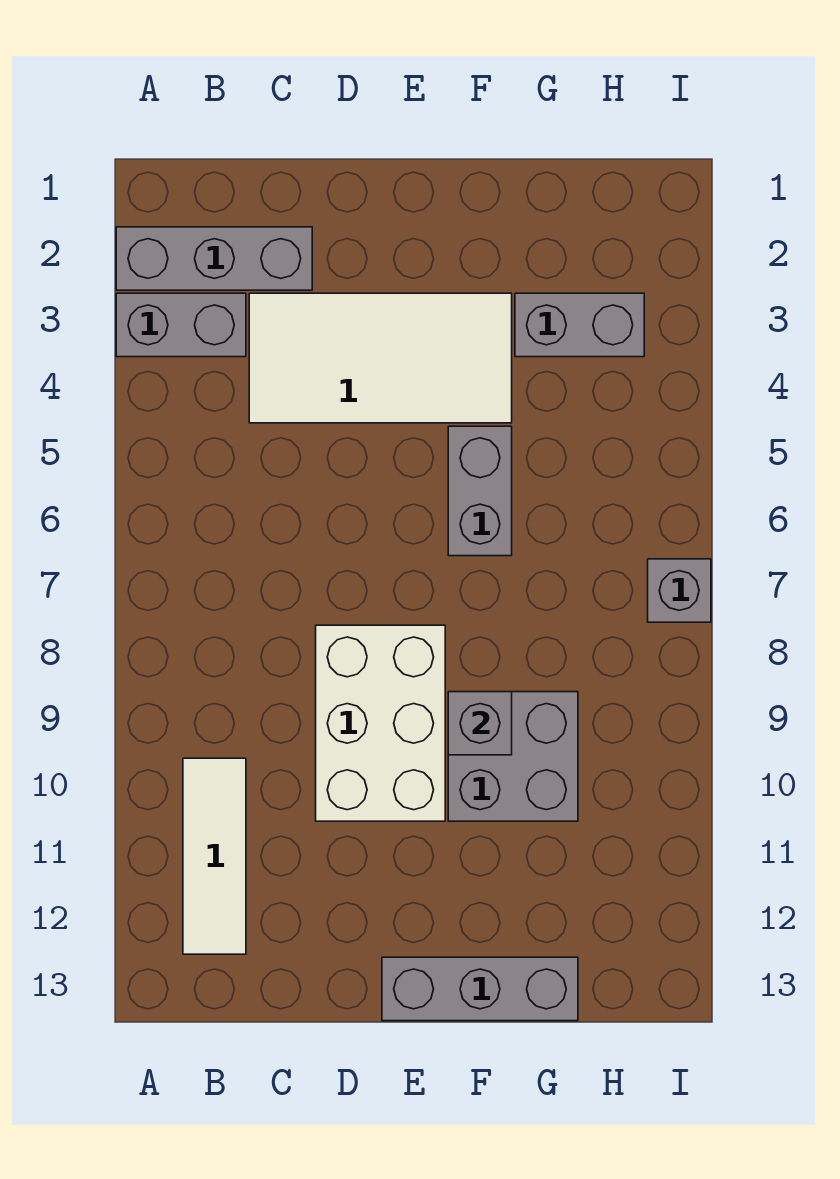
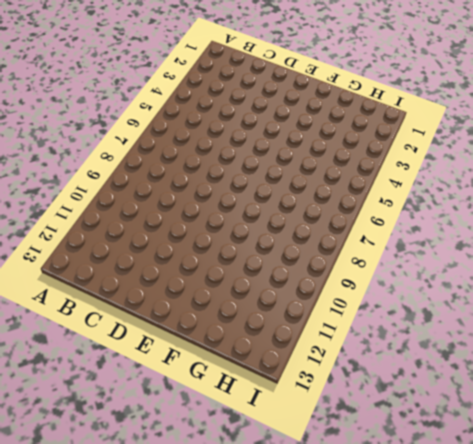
none -> grey 1x3 brick [116,227,312,290]
none -> grey 1x2 brick [116,293,246,357]

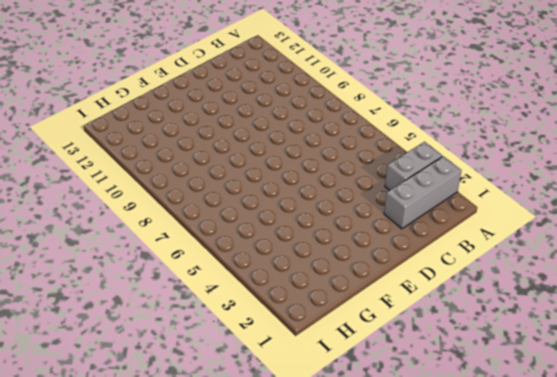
none -> white 1x3 tile [183,758,246,954]
none -> white 2x4 tile [249,293,512,423]

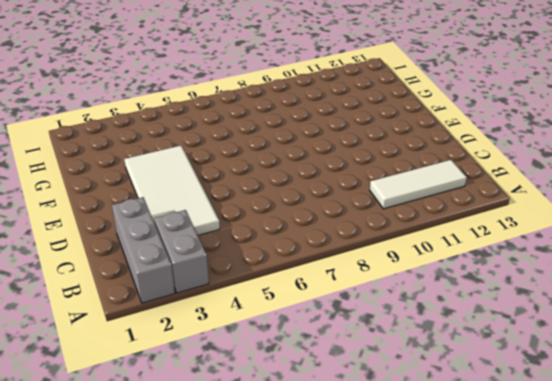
none -> white 2x3 brick [316,625,445,821]
none -> grey 1x3 brick [382,957,578,1021]

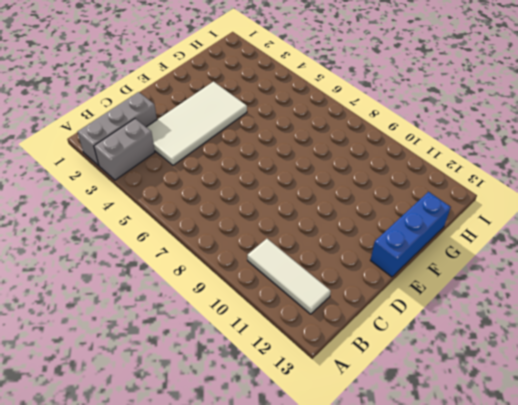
blue 1x3 brick [370,192,451,277] -> grey 1x3 brick [382,957,578,1021]
none -> white 2x3 brick [316,625,445,821]
none -> grey 1x2 brick [448,426,512,556]

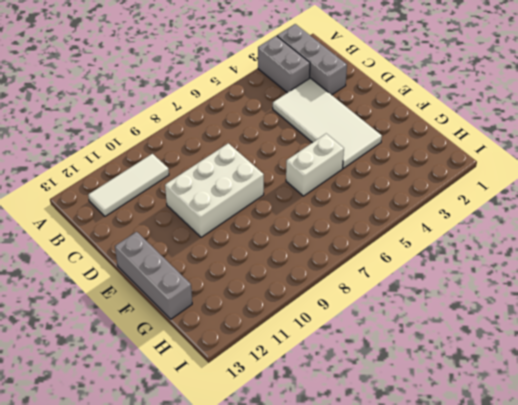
white 1x2 brick [286,134,344,196] -> grey 1x2 brick [448,426,512,556]
none -> grey 2x2 brick [448,692,578,821]
none -> grey 1x2 brick [515,293,644,357]

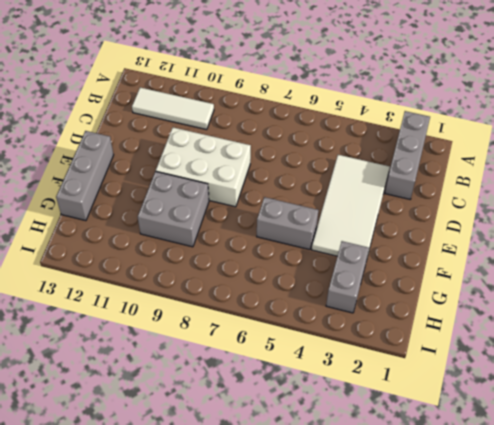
none -> grey 1x2 brick [116,293,246,357]
none -> grey 1x1 brick [648,559,711,622]

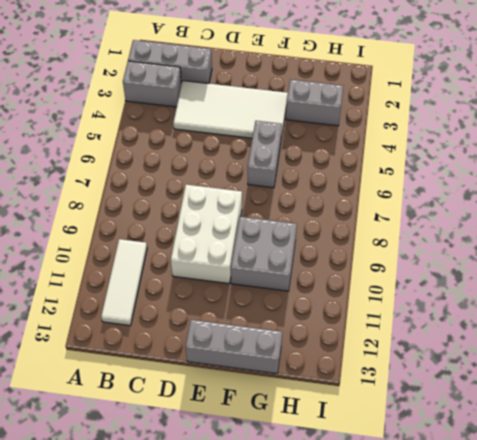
none -> grey 1x1 brick [648,559,711,622]
none -> grey 1x1 brick [448,692,512,755]

